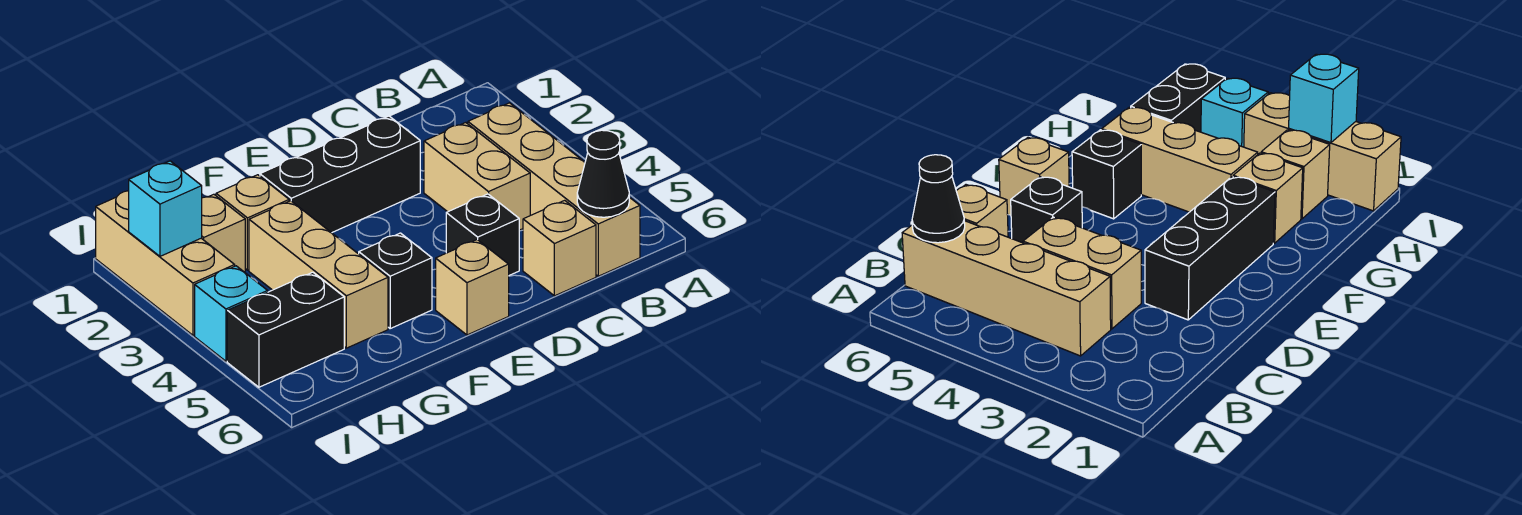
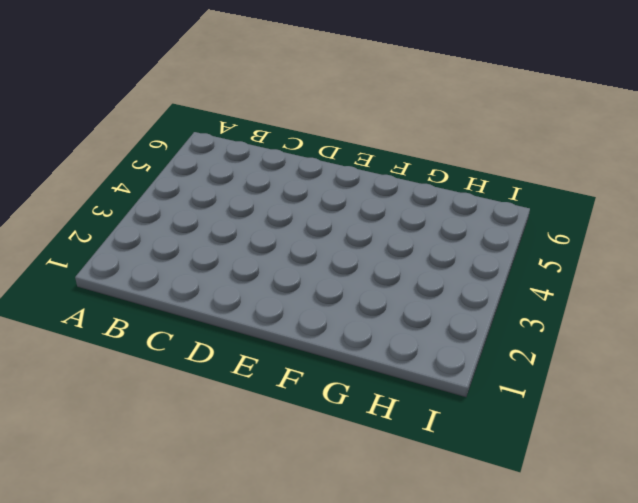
none -> tan 1x4 brick [468,103,640,276]
none -> tan 1x2 brick [424,123,530,230]
none -> tan 1x1 brick [523,200,596,296]

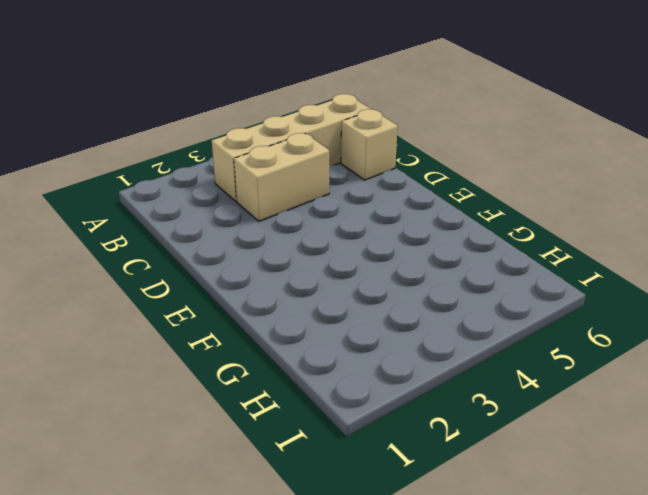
none -> black 1x3 brick [260,116,420,233]
none -> black 1x1 brick [446,194,519,275]
none -> tan 1x1 brick [436,240,509,335]

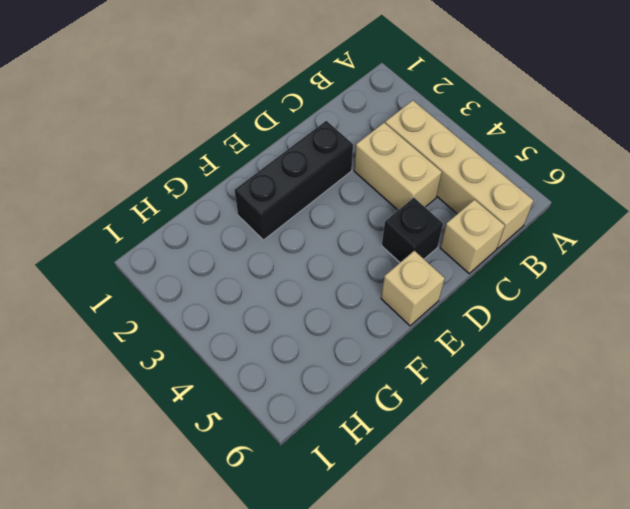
none -> black 1x1 brick [359,233,432,328]
none -> tan 1x1 brick [216,175,289,270]
none -> tan 1x3 brick [249,201,388,348]

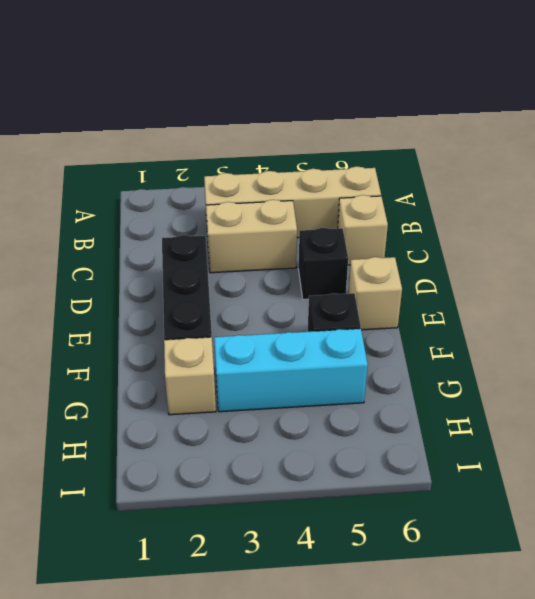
cyan 1x3 brick [214,329,368,412] -> tan 1x3 brick [249,201,388,348]
none -> tan 1x1 brick [202,194,245,272]
none -> black 1x2 brick [227,272,344,387]
none -> tan 1x3 brick [96,191,235,335]

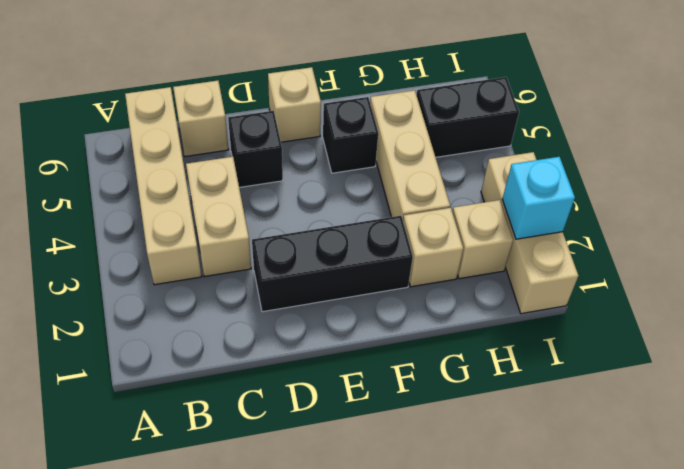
none -> cyan 1x1 brick [195,266,268,361]
none -> black 1x1 cone [577,130,629,217]

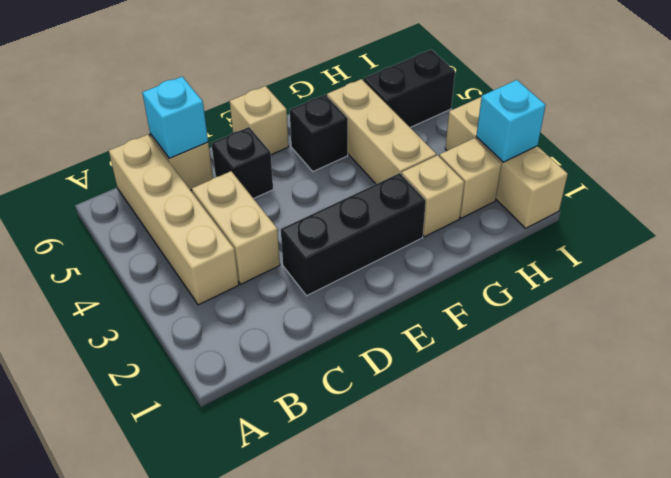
cyan 1x1 brick [142,77,208,158] -> cyan 1x1 brick moved to [195,266,268,361]
none -> black 1x1 cone [577,130,629,217]

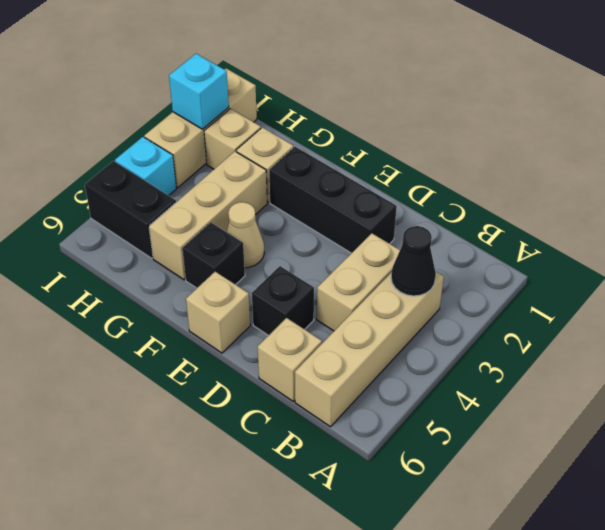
black 1x1 cone [391,226,436,296] -> black 1x1 cone moved to [577,130,629,217]
tan 1x1 cone [227,202,264,268] -> none

